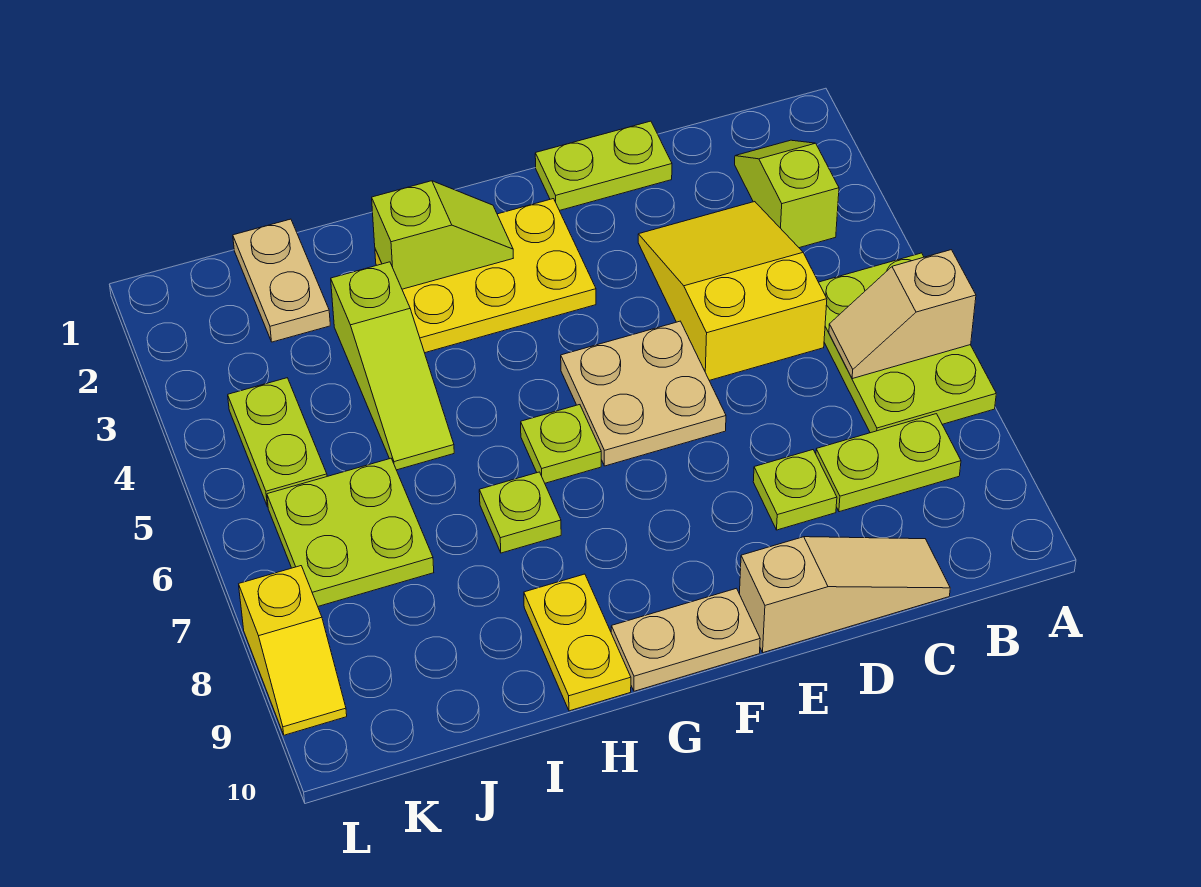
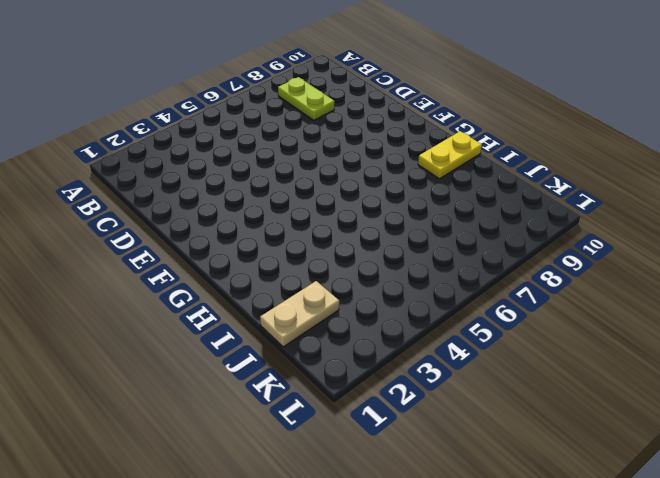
none -> lime 2x3 plate [819,253,996,433]
none -> lime 1x2 slope [735,140,839,248]
none -> yellow 2x3 slope [638,202,827,380]

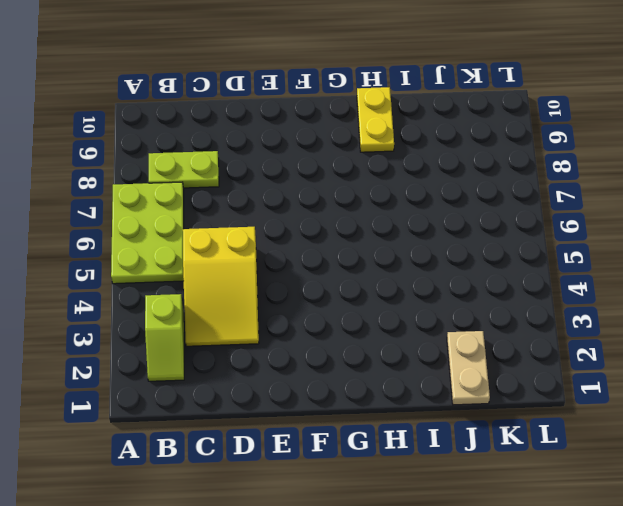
none -> tan 1x3 slope [740,537,950,653]
none -> lime 1x2 plate [535,121,672,210]
none -> lime 1x1 plate [753,450,837,530]

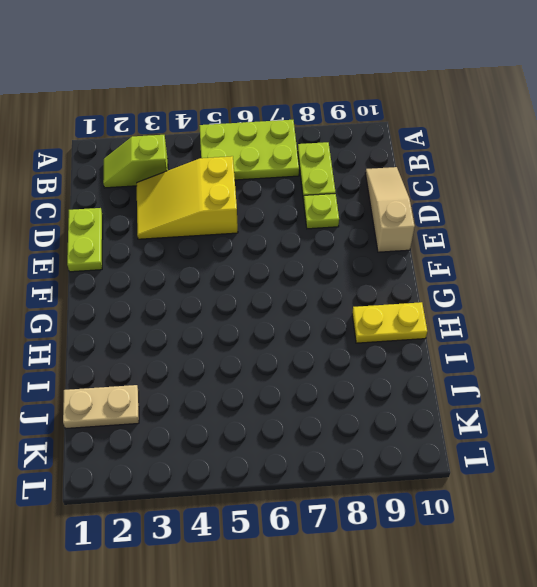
none -> tan 2x2 plate [561,321,726,466]
none -> yellow 2x3 plate [375,199,596,353]
none -> tan 1x2 plate [611,588,760,691]

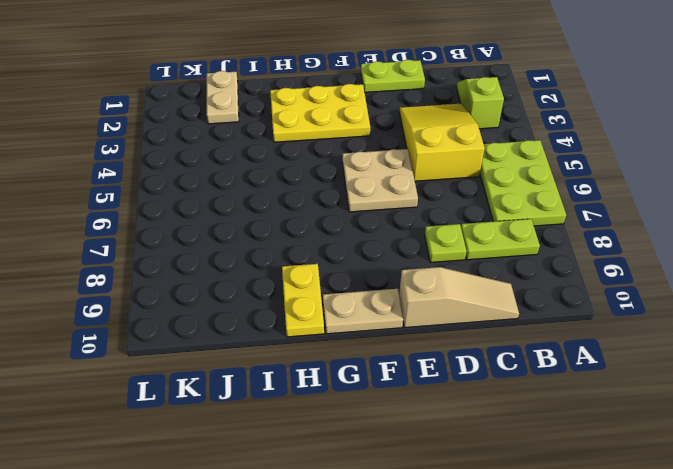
none -> lime 1x1 plate [521,405,601,483]
none -> lime 1x1 plate [479,472,561,553]
none -> lime 1x3 slope [331,262,454,470]

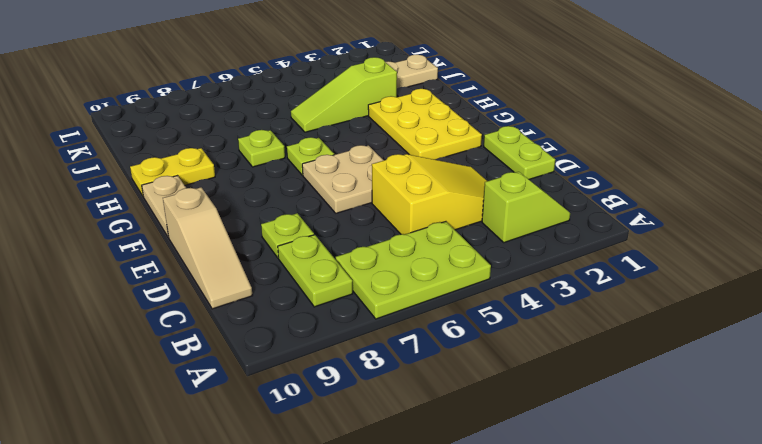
none -> lime 2x2 plate [267,458,434,606]
none -> lime 1x2 plate [228,378,327,507]
none -> yellow 1x2 slope [239,566,347,735]

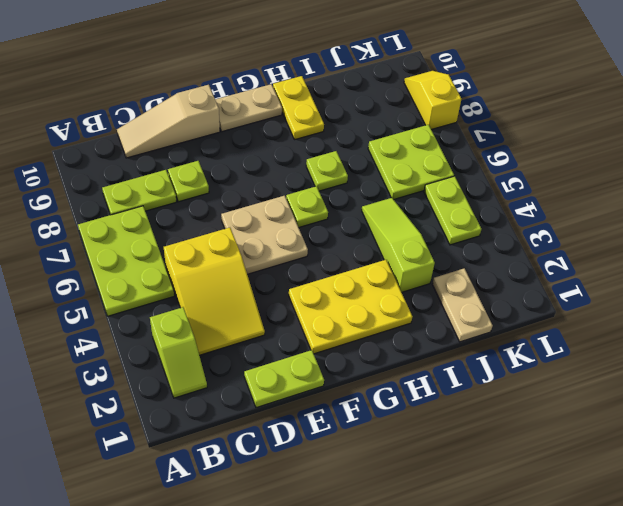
none -> tan 1x2 slope [829,250,976,379]
none -> lime 1x2 slope [372,181,513,289]

